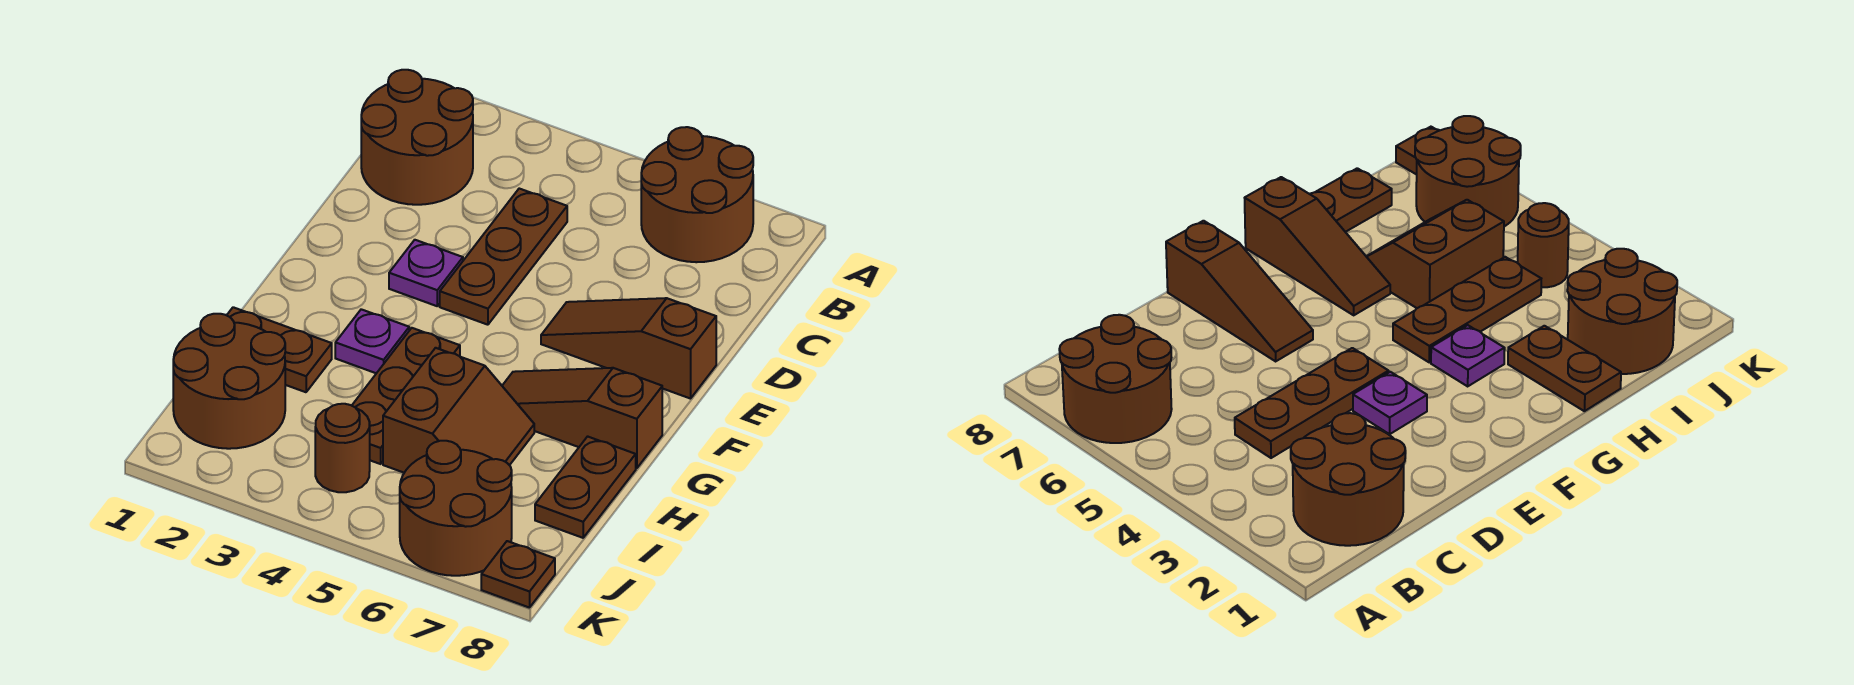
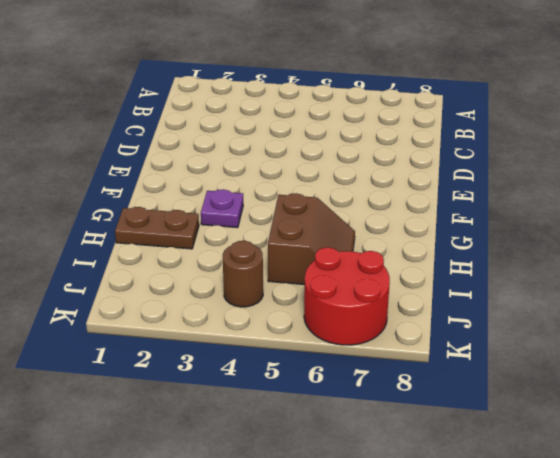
red 2x2 round brick [304,247,390,345] -> brown 2x2 round brick [400,441,512,576]
none -> brown 2x2 round brick [641,127,753,262]
none -> brown 2x2 round brick [361,70,473,205]
none -> brown 1x3 plate [440,189,567,325]

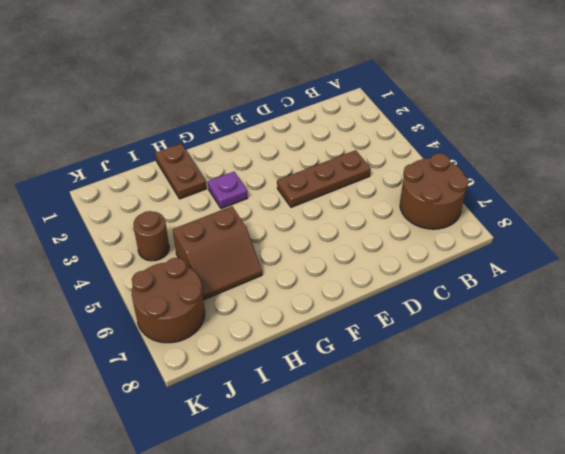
none -> brown 2x2 round brick [361,70,473,205]
none -> purple 1x1 plate [389,240,463,306]
none -> brown 1x3 slope [541,298,716,399]

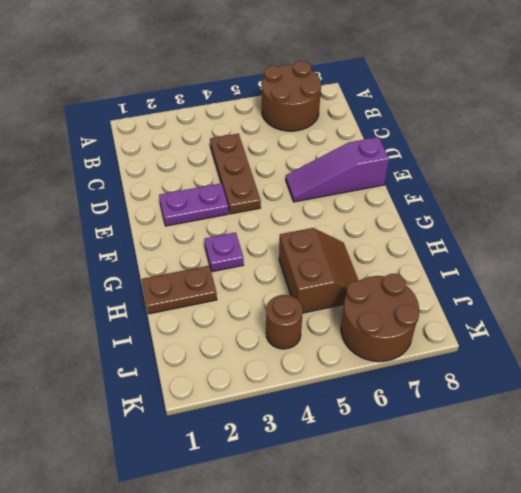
purple 1x2 plate [159,183,229,226] -> purple 1x1 plate [389,240,463,306]
purple 1x3 slope [286,137,389,202] -> brown 1x3 slope [541,298,716,399]
none -> brown 2x2 round brick [361,70,473,205]
none -> brown 1x3 plate [352,328,460,464]
none -> brown 1x3 slope [502,368,662,468]

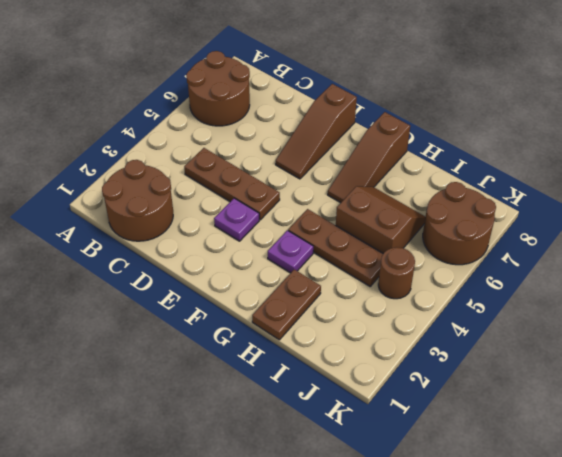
none -> brown 1x2 plate [535,436,636,538]
none -> brown 2x2 round brick [173,314,285,449]
none -> brown 1x1 plate [481,541,555,608]

